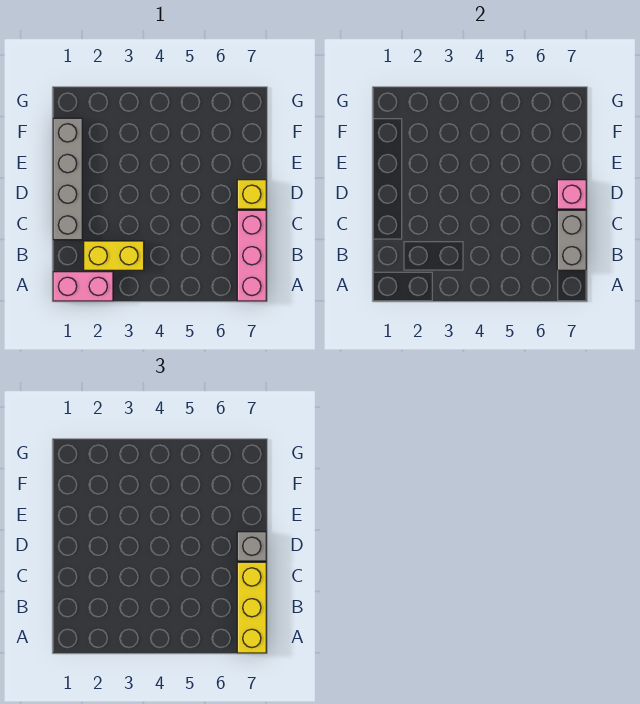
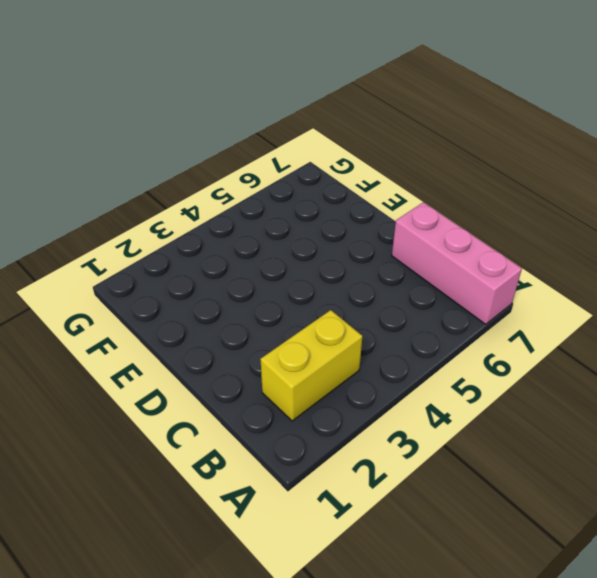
none -> pink 1x2 brick [53,272,113,301]
none -> grey 1x4 brick [53,118,82,240]

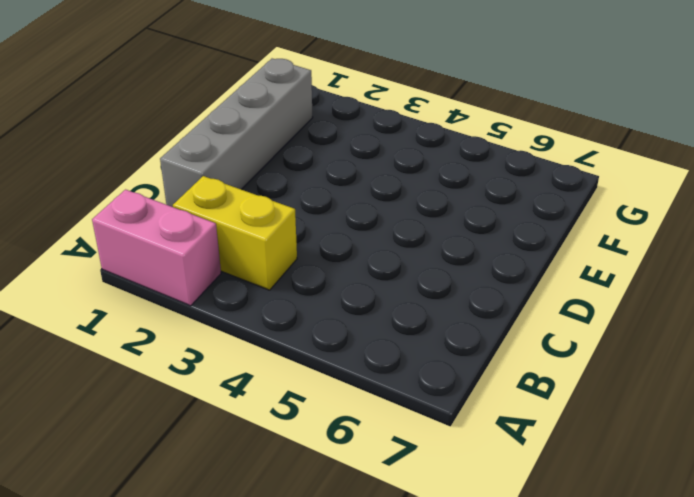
none -> pink 1x3 brick [237,210,266,301]
none -> yellow 1x1 brick [237,180,266,209]

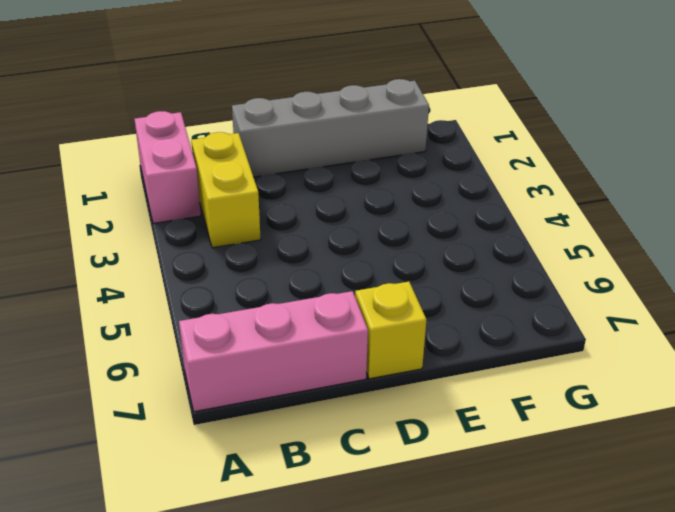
none -> grey 1x2 brick [557,210,586,270]
none -> pink 1x1 brick [557,180,586,209]

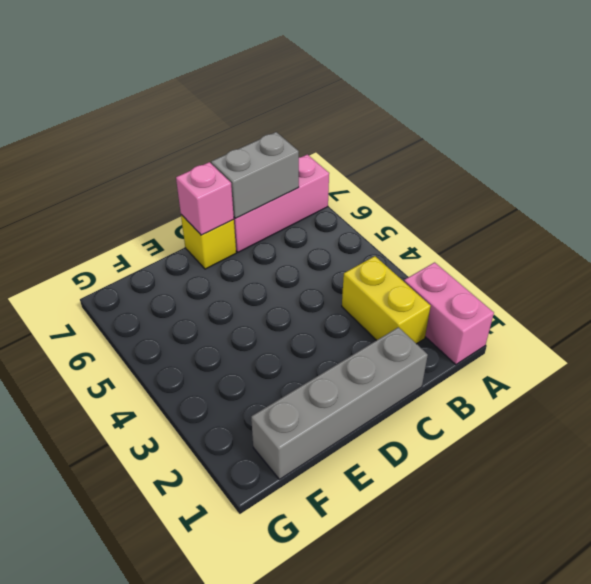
none -> yellow 1x3 brick [237,562,266,653]
none -> grey 1x1 brick [237,532,266,561]

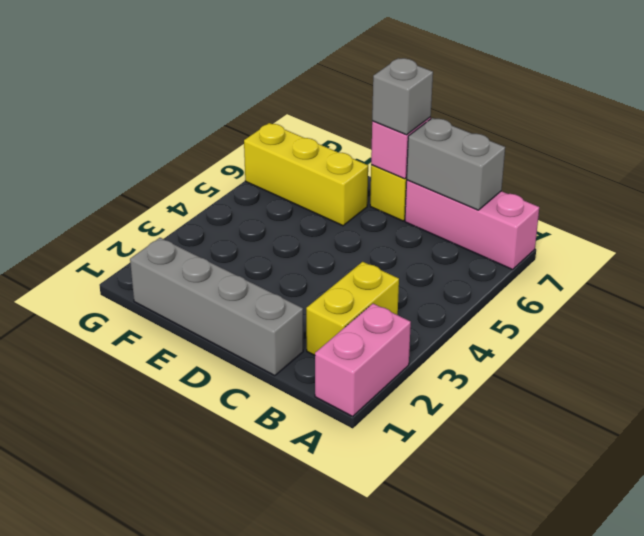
yellow 1x3 brick [244,123,368,226] -> yellow 1x3 brick moved to [237,562,266,653]

